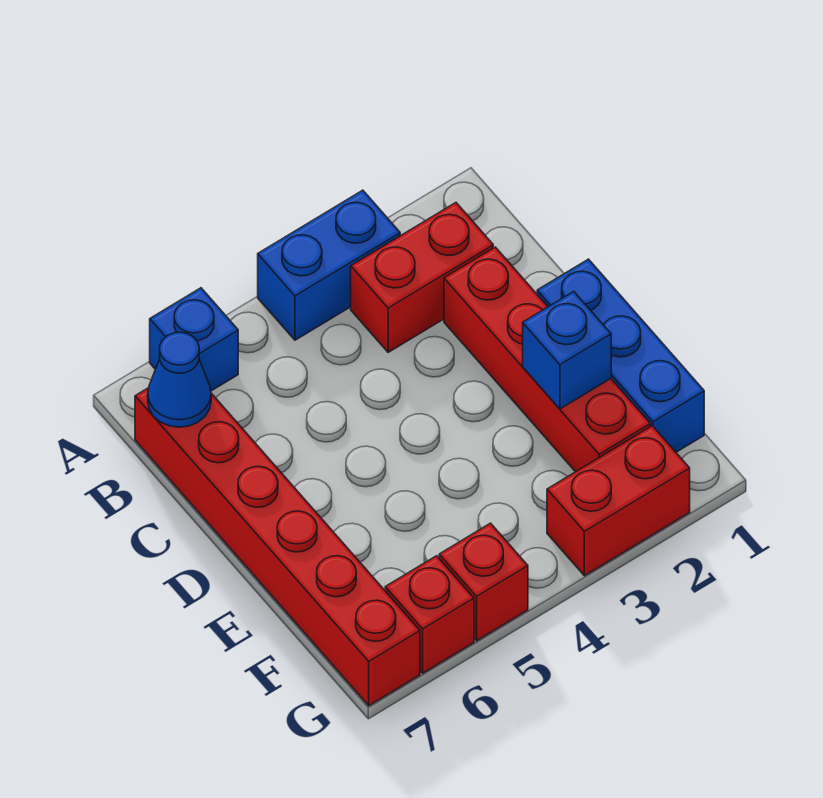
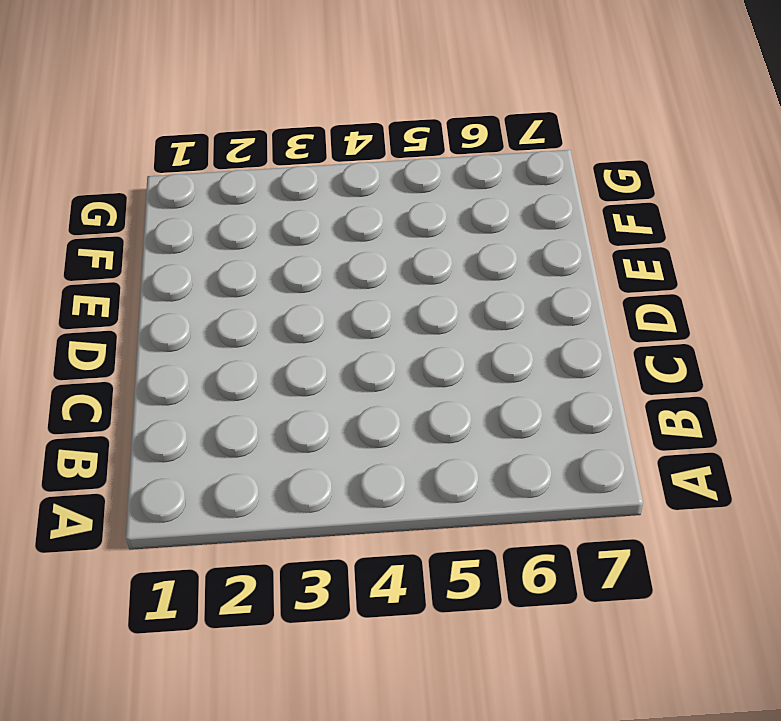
none -> blue 1x2 brick [258,190,400,340]
none -> blue 1x1 brick [150,288,238,391]

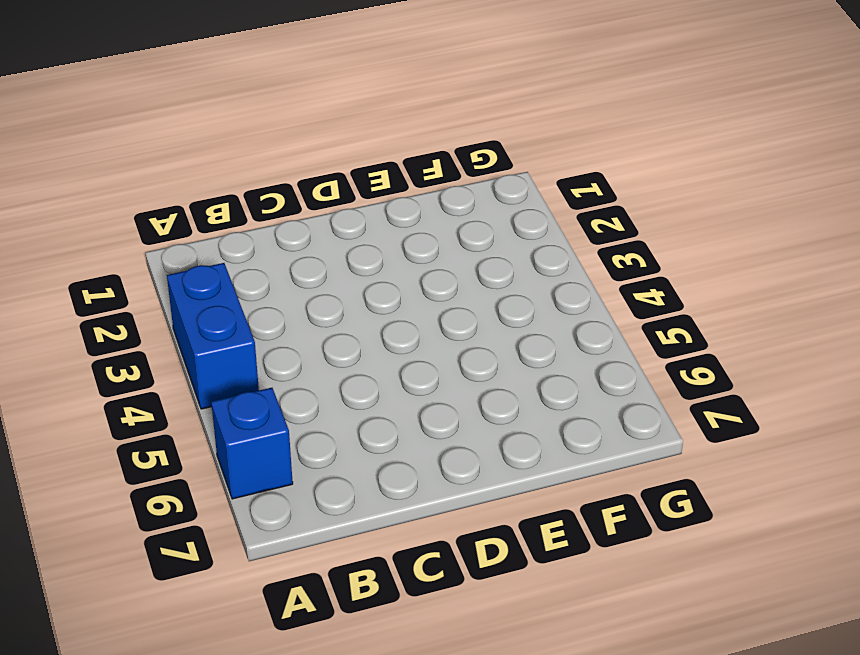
none -> red 1x2 brick [351,203,493,352]
none -> red 1x6 brick [135,388,420,706]

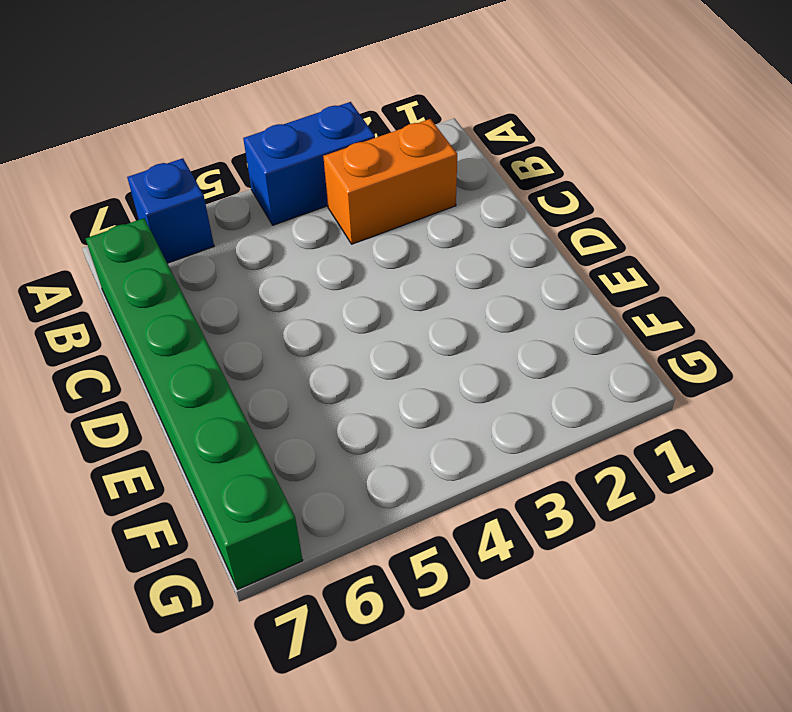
orange 1x2 brick [323,119,457,244] -> red 1x2 brick [351,203,493,352]
green 1x6 brick [86,218,303,590] -> red 1x6 brick [135,388,420,706]
none -> red 1x4 brick [444,247,650,472]
none -> blue 1x3 brick [537,259,704,452]

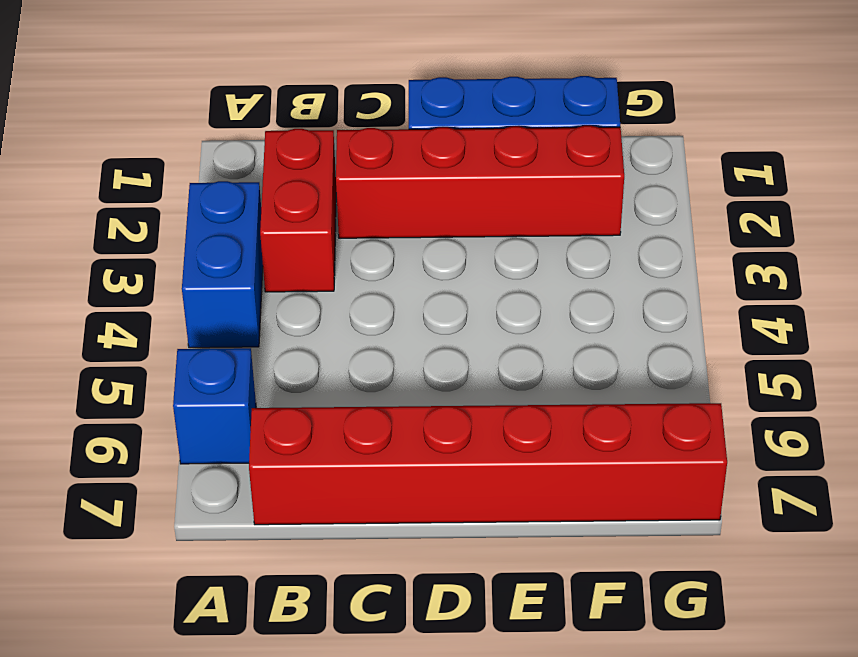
none -> red 1x2 brick [547,426,690,576]
none -> red 1x1 brick [439,523,528,641]

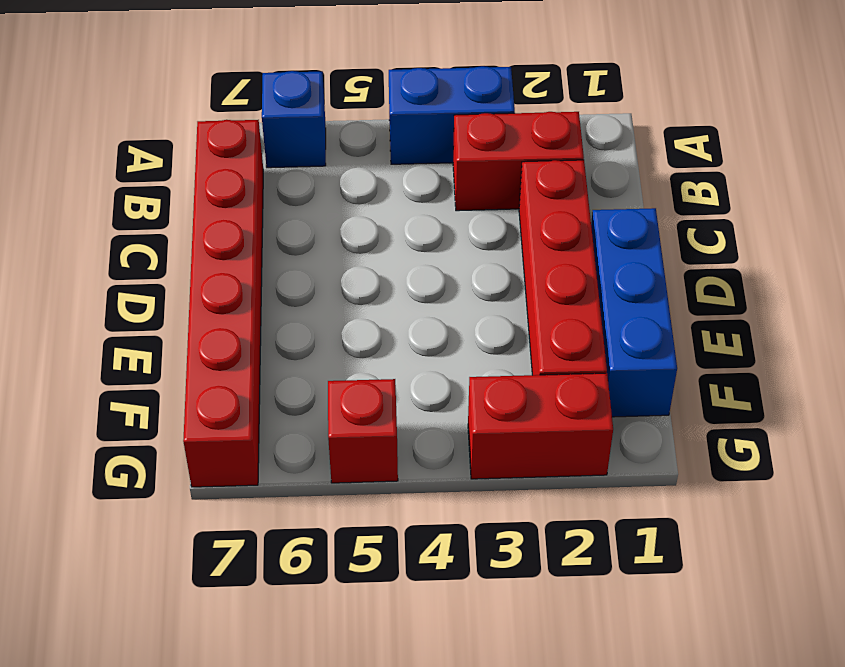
none -> red 1x1 brick [385,556,474,673]
none -> blue 1x1 cone [148,332,211,427]

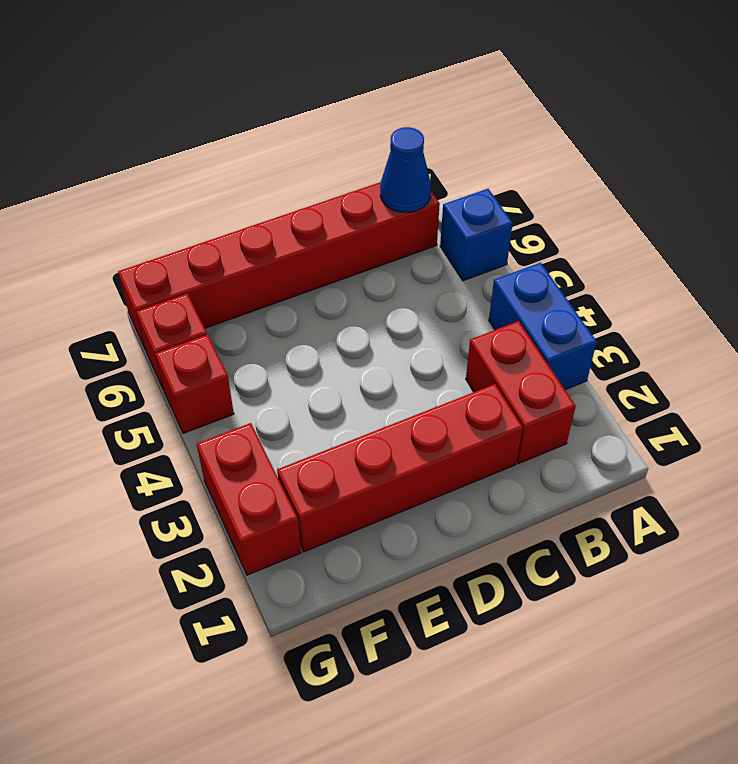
none -> blue 1x3 brick [537,259,704,452]
none -> blue 1x1 brick [523,292,611,409]

